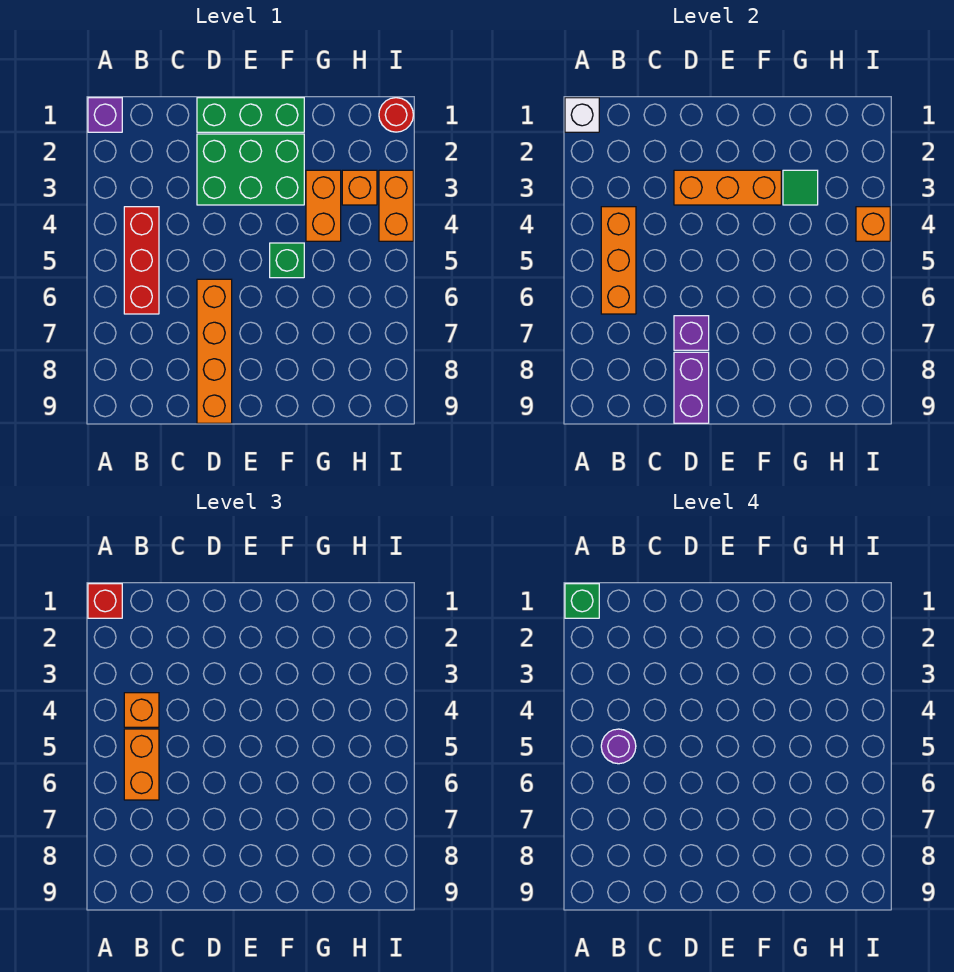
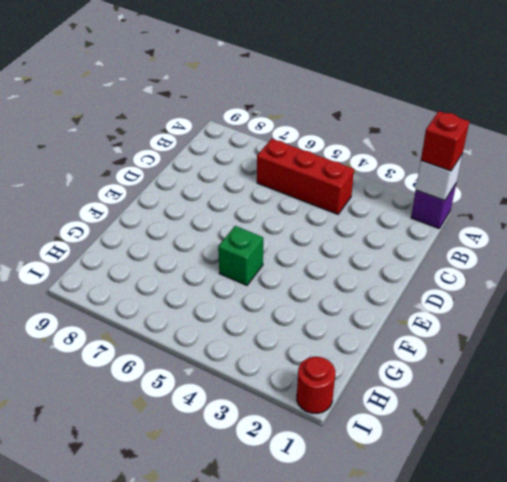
none -> green 1x3 brick [197,98,304,132]
none -> green 2x3 brick [197,134,304,205]
none -> orange 1x4 brick [197,279,232,423]

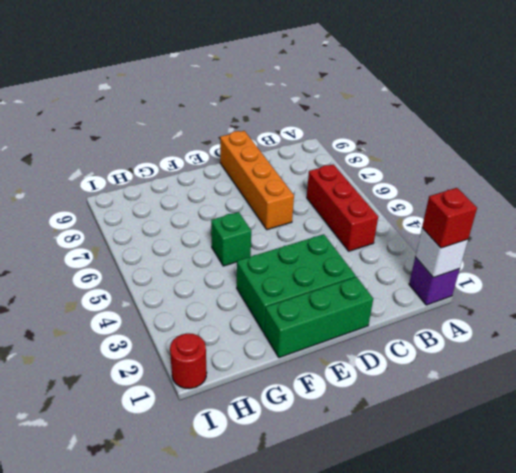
none -> orange 1x2 brick [306,170,341,241]
none -> orange 1x1 brick [342,170,377,205]
none -> orange 1x2 brick [379,170,413,241]

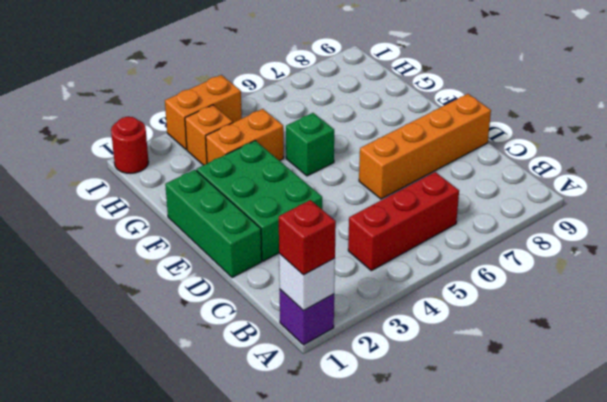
none -> orange 1x3 brick [601,207,636,314]
none -> orange 1x3 brick [674,170,781,205]
none -> purple 1x1 brick [674,316,709,350]

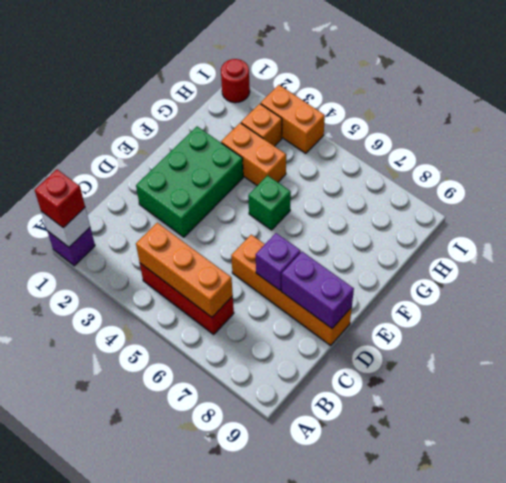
none -> green 1x3 brick [197,98,304,132]
none -> orange 1x3 brick [674,170,781,205]
none -> green 1x1 tile [783,170,818,205]

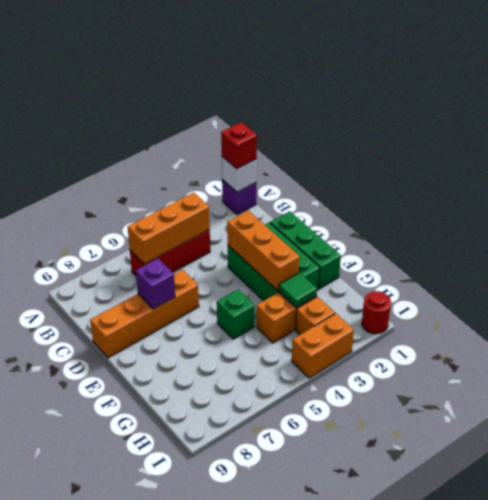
none -> purple 1x2 brick [674,352,709,423]
none -> orange 1x1 brick [856,207,890,241]
none -> orange 1x1 brick [124,693,159,727]

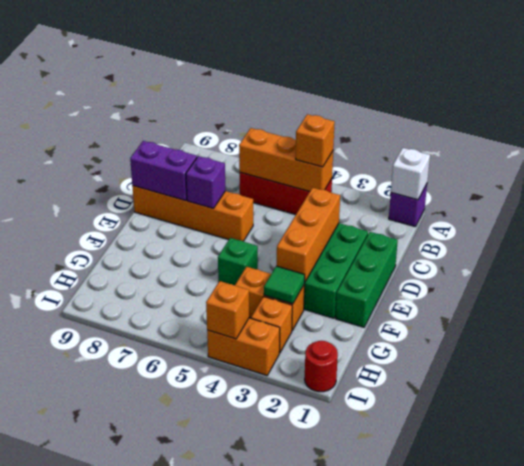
none -> red 1x1 brick [88,584,122,618]
none -> orange 1x2 brick [124,729,159,800]
none -> green 1x1 brick [565,584,599,618]

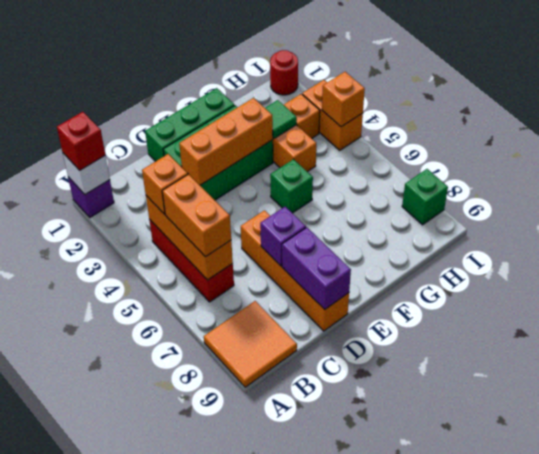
orange 2x2 tile [204,301,297,387] -> none
green 1x1 brick [402,169,448,225] -> green 1x1 brick moved to [565,584,599,618]
none -> purple 1x1 round brick [601,729,636,764]

